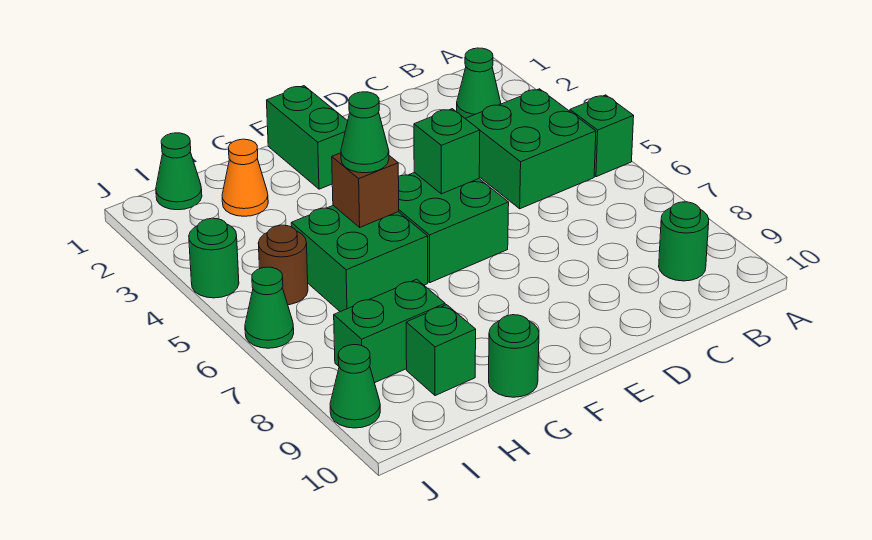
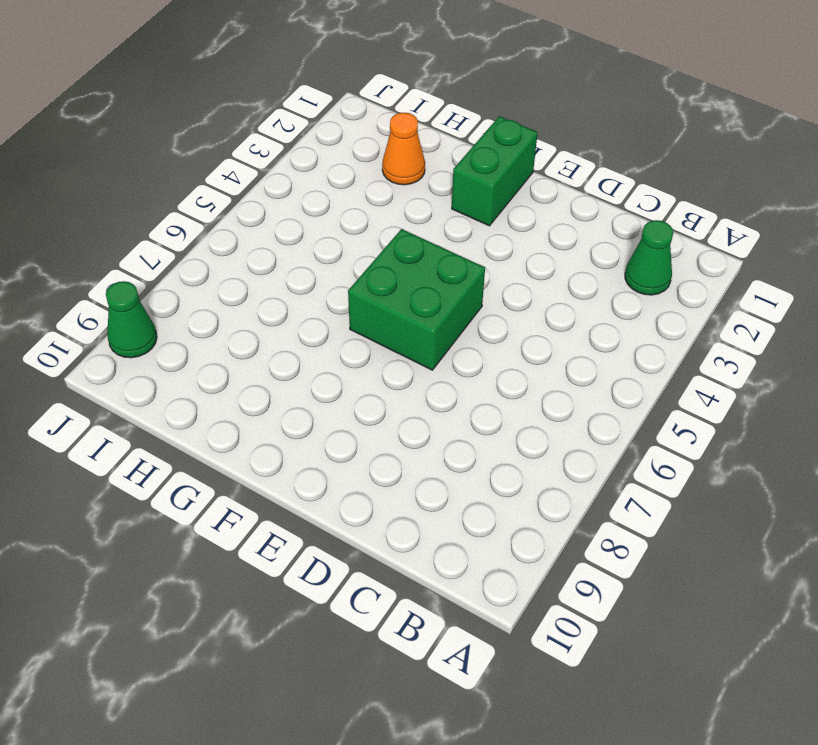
none -> green 1x1 brick [570,95,634,177]
none -> green 2x2 brick [465,89,596,209]
none -> green 1x1 round brick [659,202,709,281]

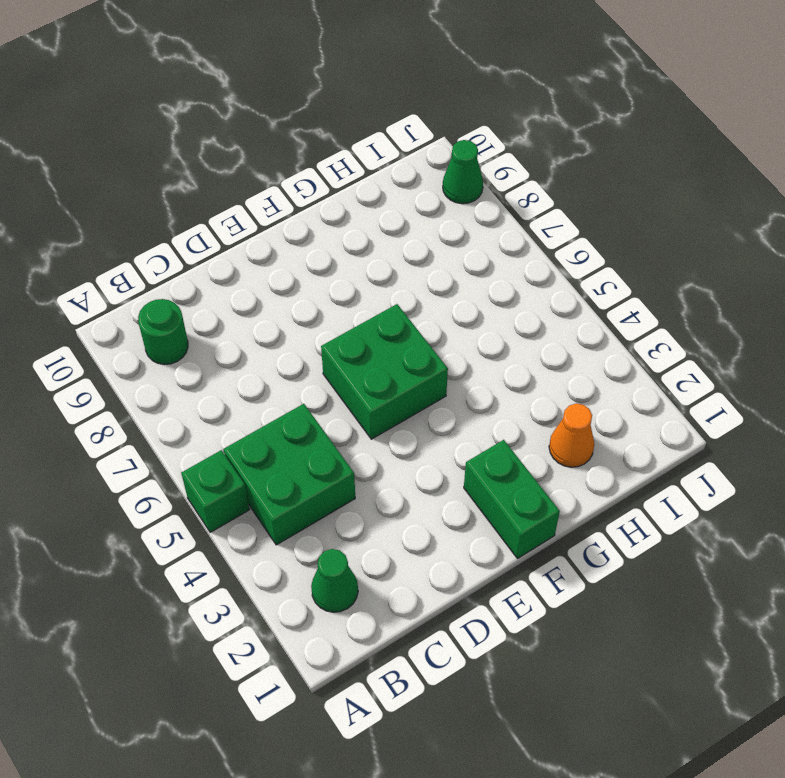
none -> green 2x2 brick [291,206,428,312]
none -> green 1x1 round brick [489,315,539,397]
none -> green 1x2 brick [334,279,445,383]

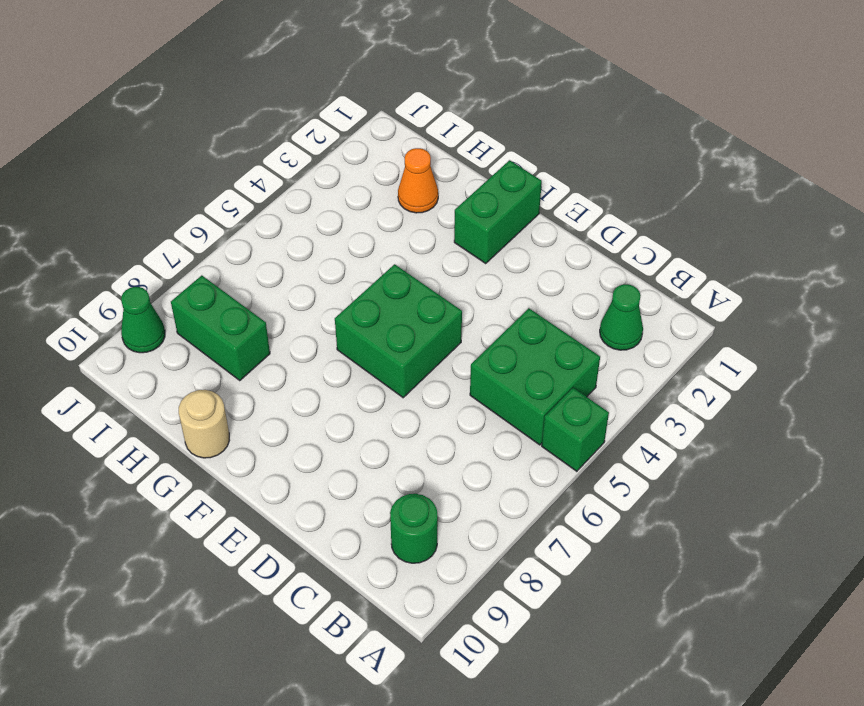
tan 1x1 round brick [179,390,229,458] -> green 1x1 round brick [489,315,539,397]
none -> green 2x2 brick [291,206,428,312]
none -> green 1x1 brick [406,305,476,396]
none -> green 1x1 cone [156,133,202,210]

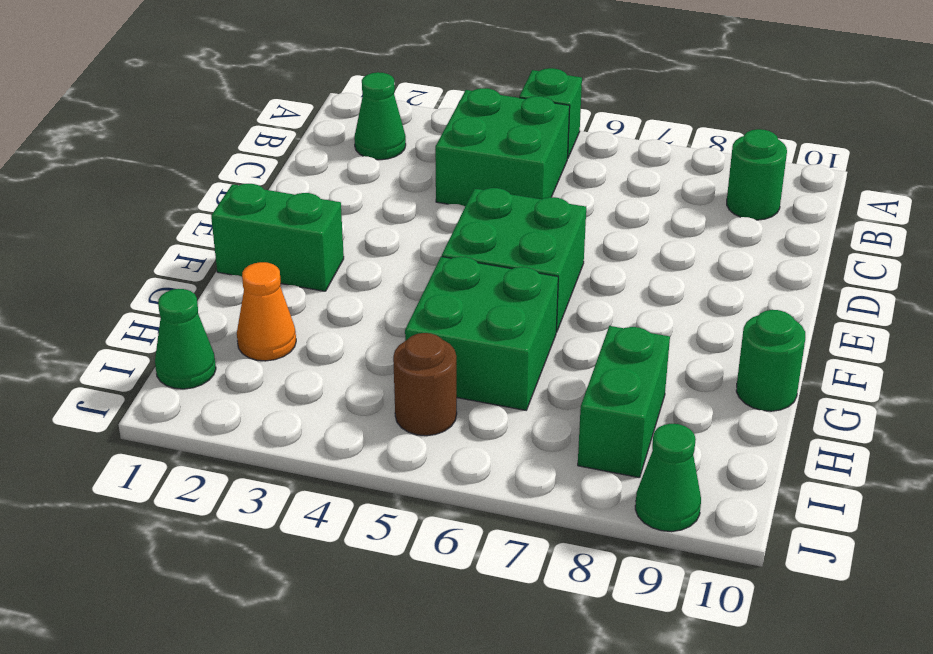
none -> green 1x1 brick [406,305,476,396]
none -> green 1x1 round brick [189,218,239,298]
none -> green 1x1 cone [245,267,294,348]

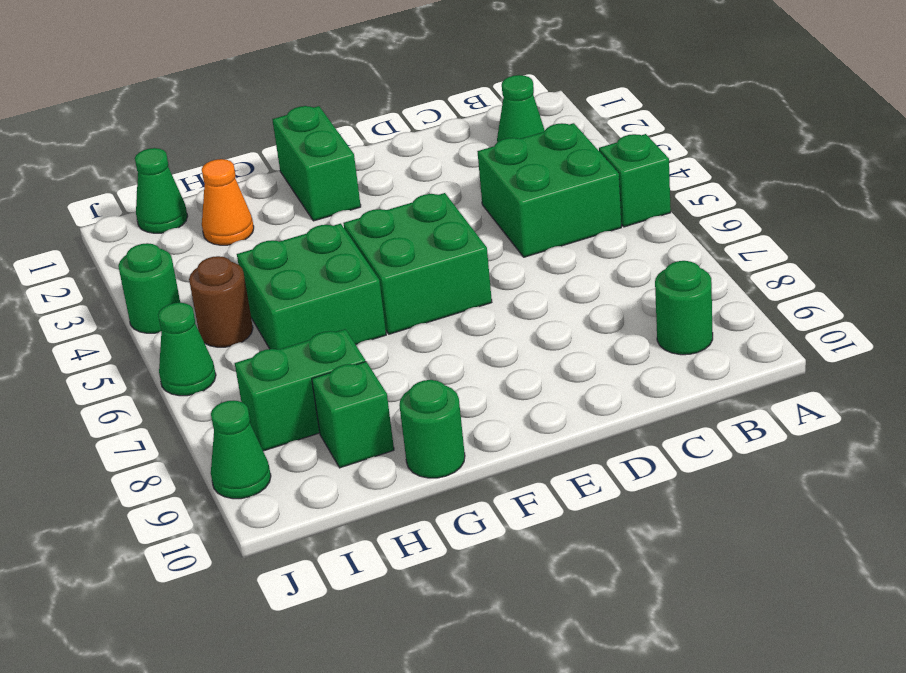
none -> green 1x1 brick [414,109,480,194]
none -> brown 1x1 brick [332,153,399,227]
none -> green 1x1 cone [341,92,389,173]

